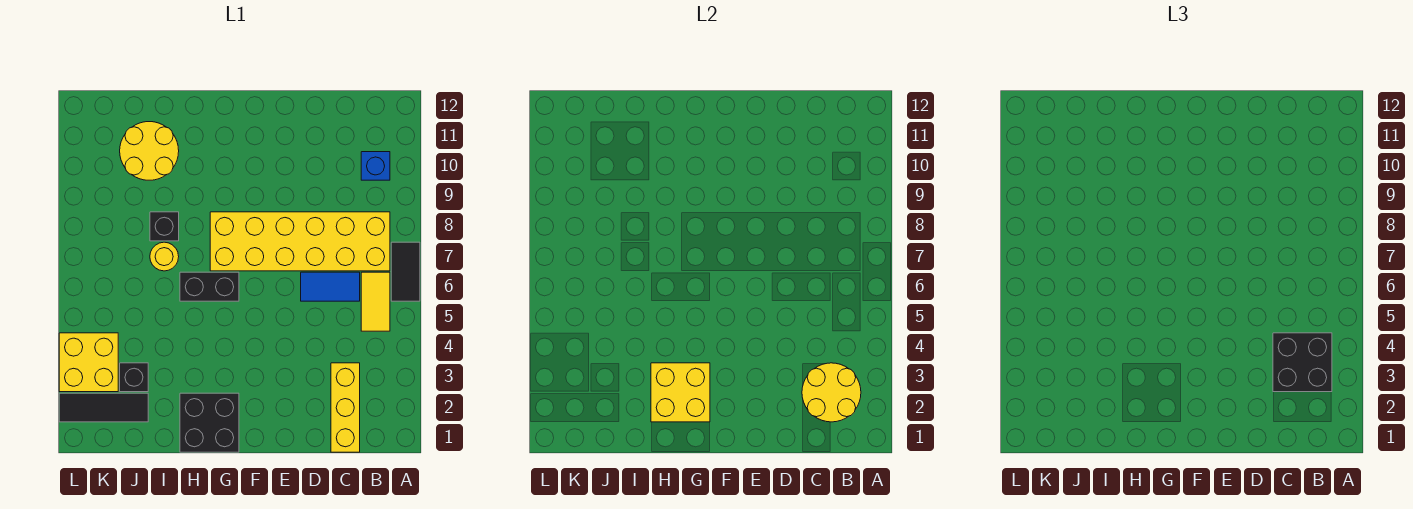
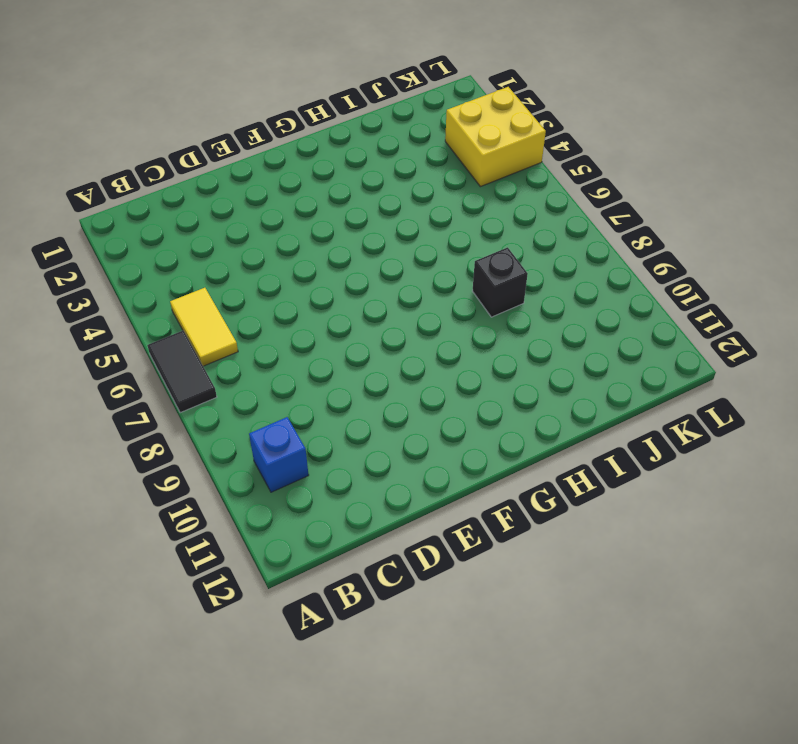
none -> yellow 2x6 brick [210,212,390,271]
none -> yellow 1x3 brick [331,363,360,452]
none -> blue 1x2 tile [301,272,360,301]

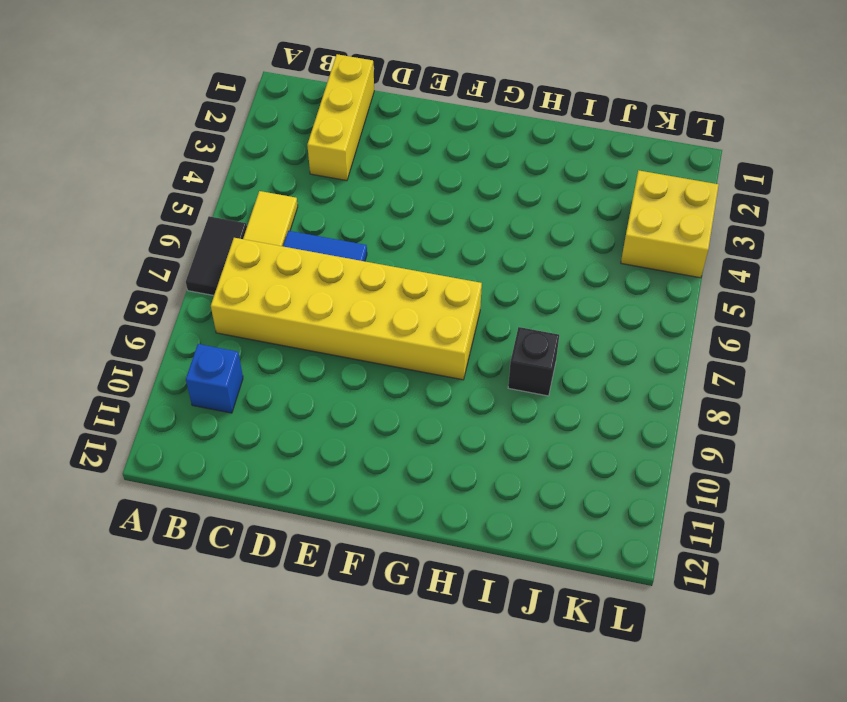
none -> black 2x2 brick [180,393,239,452]
none -> black 1x2 brick [180,272,239,301]
none -> yellow 1x1 round brick [150,242,179,271]

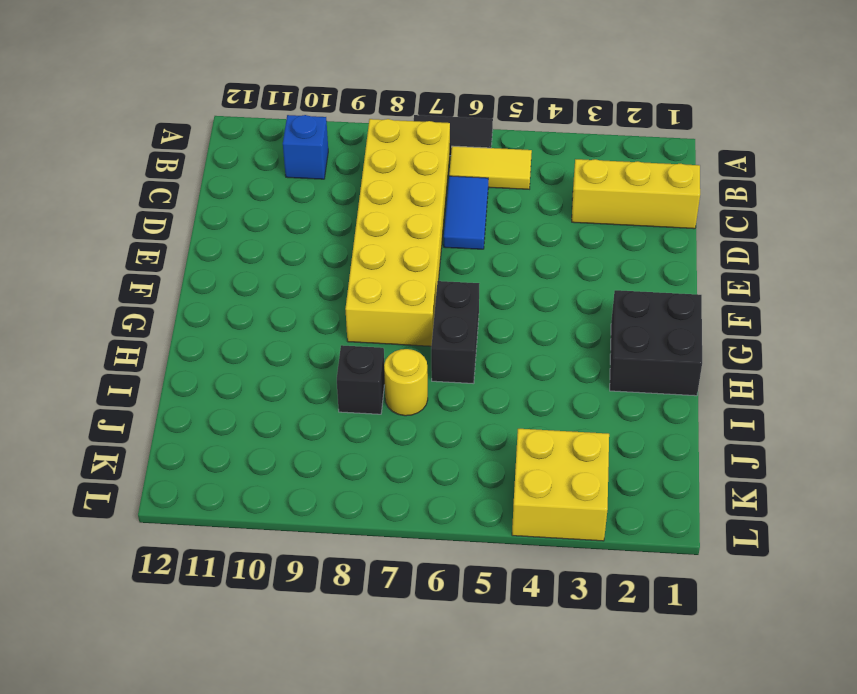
none -> yellow 2x2 round brick [120,122,179,180]
none -> black 1x3 tile [59,393,148,422]
none -> black 1x1 brick [120,363,148,392]

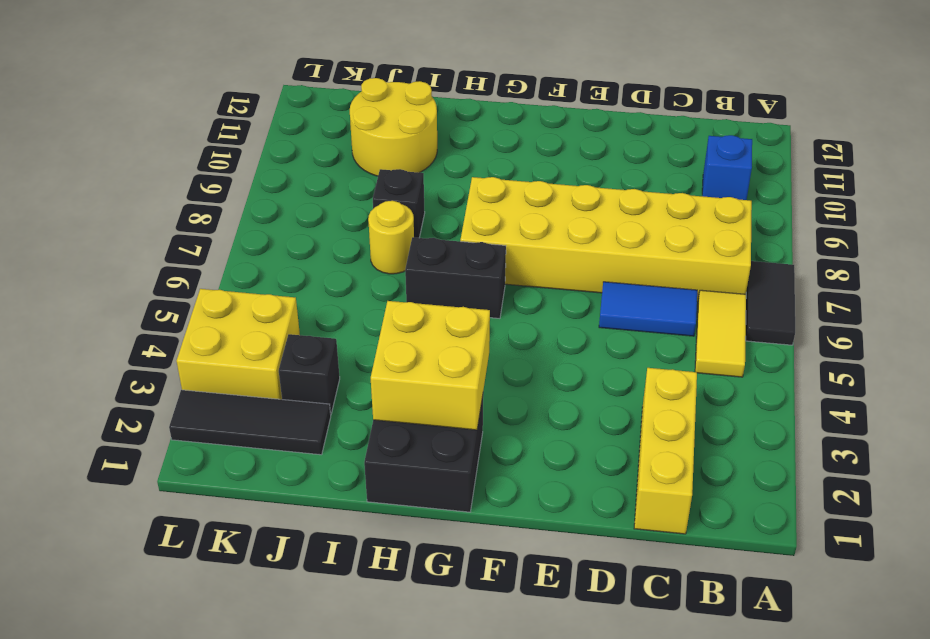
none -> yellow 2x2 round brick [802,363,861,422]
none -> black 2x2 brick [1273,333,1332,392]

